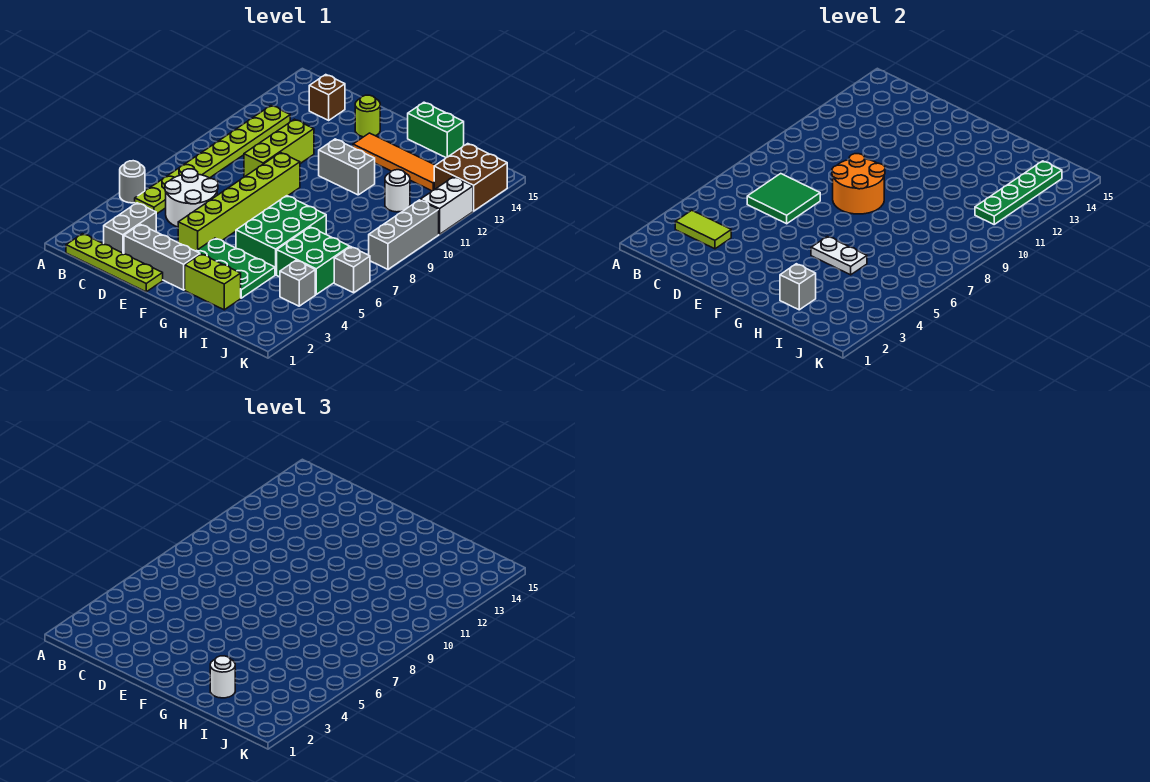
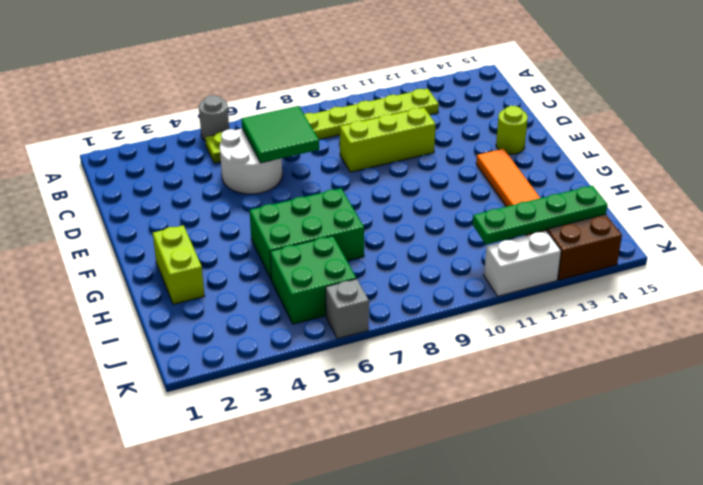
none -> lime 1x4 plate [66,234,163,292]
none -> grey 1x2 brick [104,203,156,254]
none -> brown 1x1 brick [309,75,345,120]
none -> grey 1x3 brick [124,224,200,290]

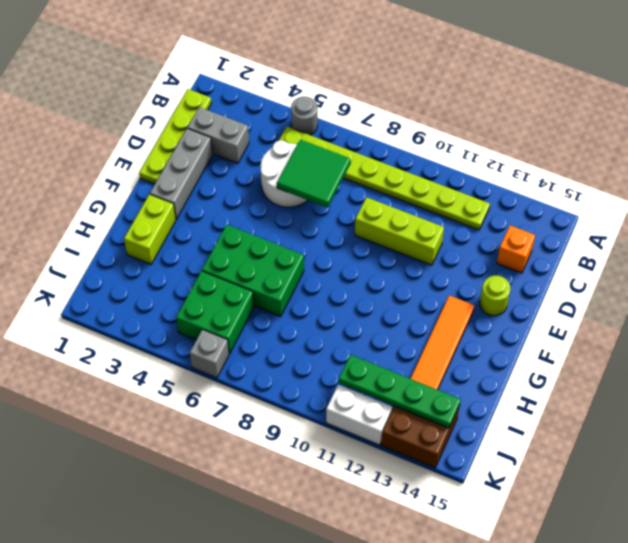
orange 1x1 brick [497,226,535,273] -> brown 1x1 brick [309,75,345,120]
none -> lime 1x6 brick [178,153,300,251]
none -> green 2x3 plate [196,238,275,298]
none -> grey 1x2 brick [319,139,375,195]
none -> green 1x2 brick [407,102,464,158]

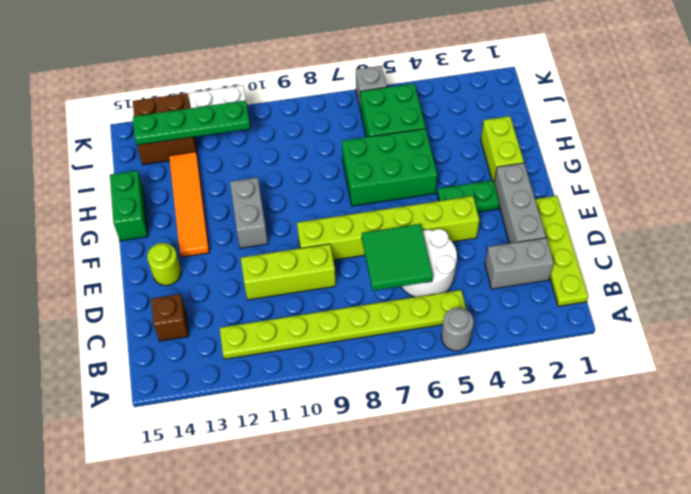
green 1x2 plate [437,180,500,212] -> green 2x3 plate [196,238,275,298]
none -> white 1x1 round brick [385,170,410,212]
none -> grey 1x1 brick [280,260,315,306]
none -> grey 1x3 brick [369,200,439,269]
none -> lime 1x2 tile [675,210,731,249]

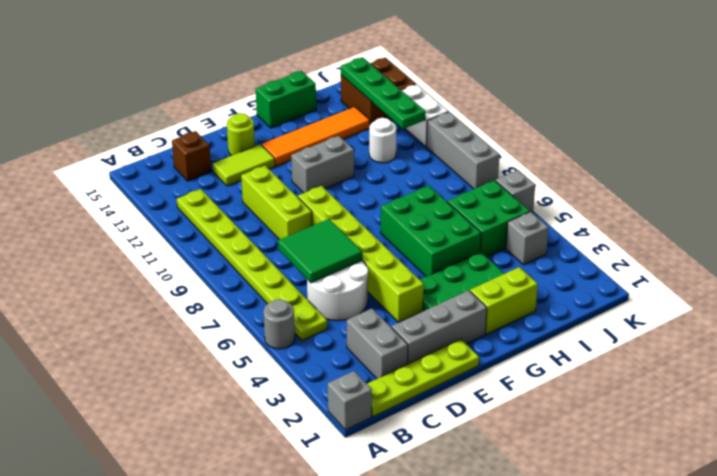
grey 1x1 brick [328,371,372,430] -> grey 1x1 brick moved to [780,264,816,310]
lime 1x2 tile [213,144,275,186] -> lime 1x2 tile moved to [675,210,731,249]
none -> orange 2x2 round brick [832,154,885,214]
none -> white 1x2 plate [811,236,867,275]
none -> white 1x1 round brick [210,656,235,698]

